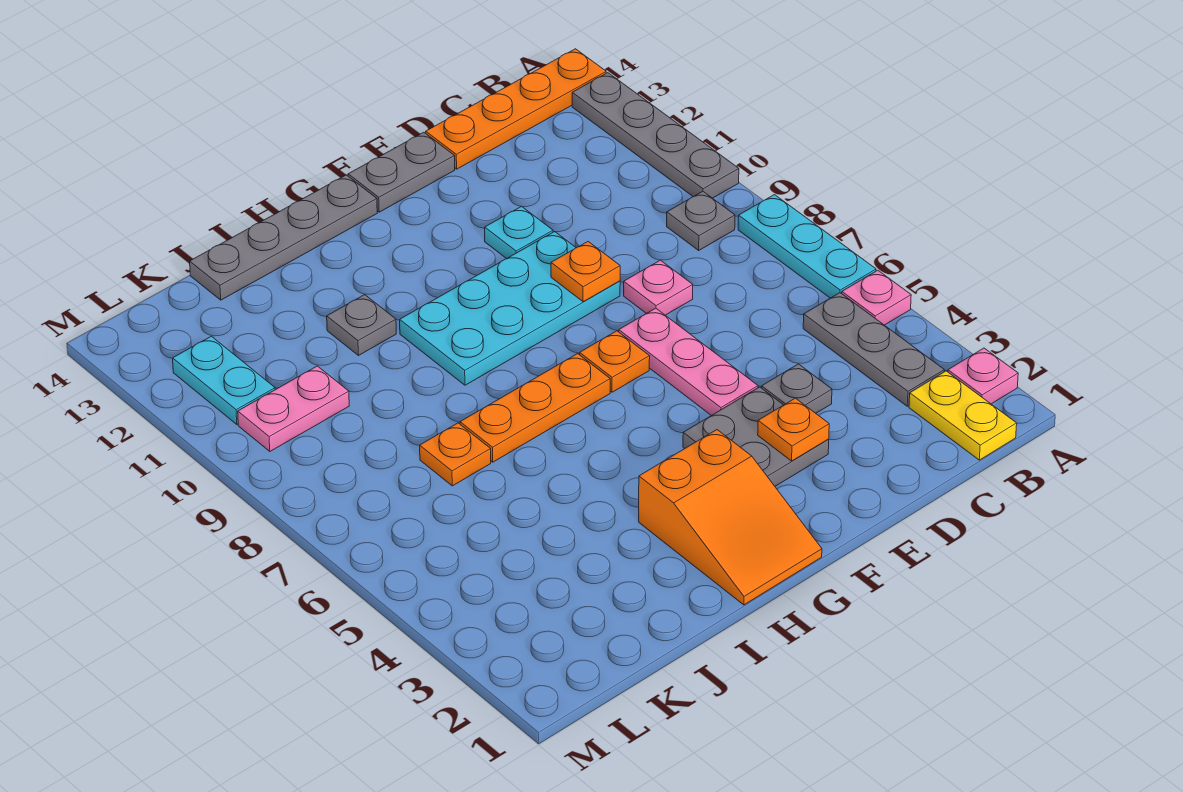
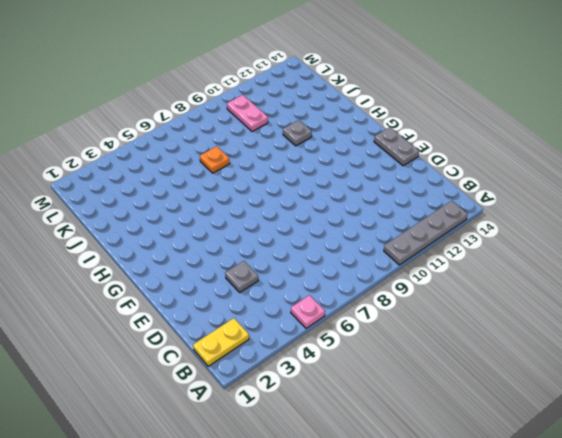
none -> pink 1x1 plate [948,348,1018,404]
none -> cyan 1x3 plate [738,195,876,298]
none -> orange 1x4 plate [426,49,606,169]

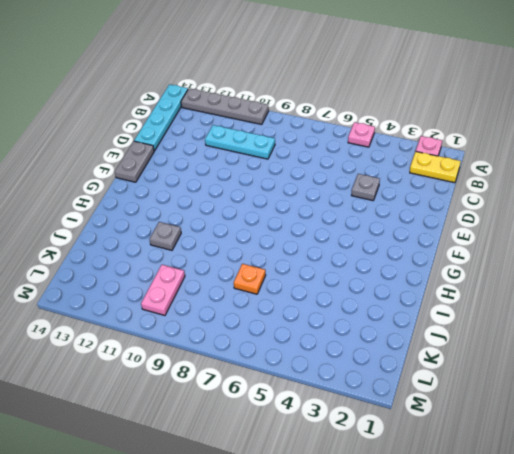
cyan 1x4 plate [134,84,188,151] -> orange 1x4 plate [426,49,606,169]
cyan 1x3 plate [205,125,275,159] -> cyan 1x3 plate moved to [738,195,876,298]
none -> grey 1x3 plate [803,293,944,406]
none -> grey 1x1 plate [667,191,735,250]
none -> pink 1x1 plate [624,260,693,315]

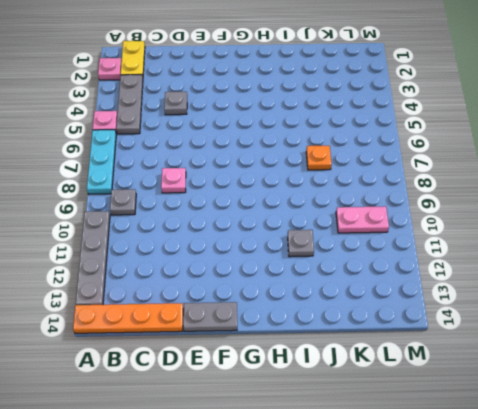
none -> grey 2x2 plate [683,387,829,486]
none -> pink 1x3 plate [619,308,758,416]
none -> cyan 2x4 plate [400,232,620,385]

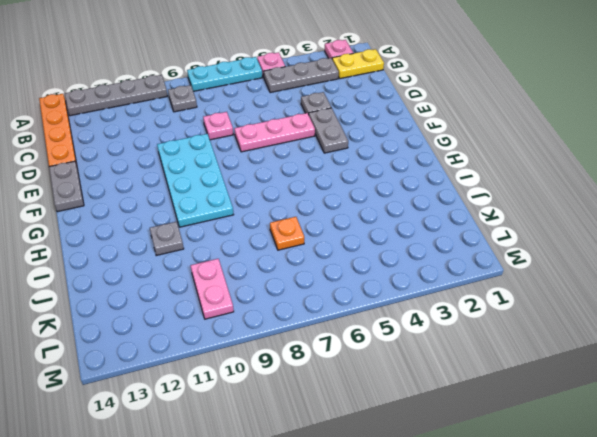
grey 1x2 plate [309,108,348,153] -> grey 2x2 plate [683,387,829,486]
none -> cyan 1x1 plate [485,206,553,259]
none -> orange 1x1 plate [580,331,650,392]
none -> orange 2x3 slope [639,430,822,605]

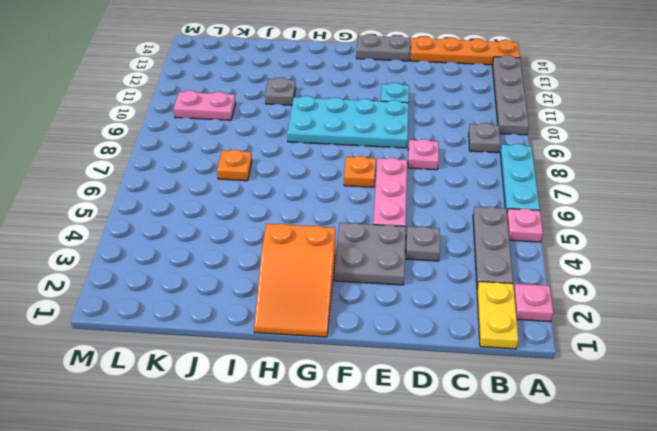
none -> orange 1x3 plate [460,354,610,462]
none -> grey 1x4 plate [190,175,377,300]
none -> cyan 1x2 plate [173,336,275,424]

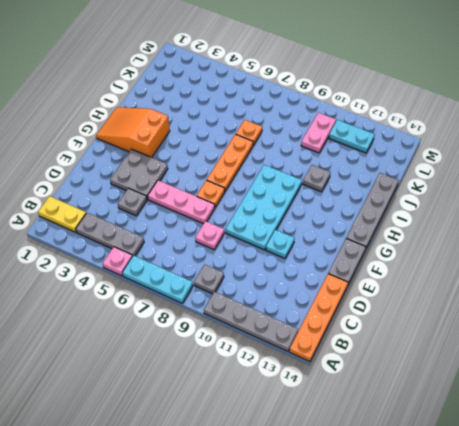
none -> pink 1x1 plate [948,348,1018,404]
none -> orange 1x1 plate [758,398,829,461]
none -> orange 1x1 plate [551,242,620,302]

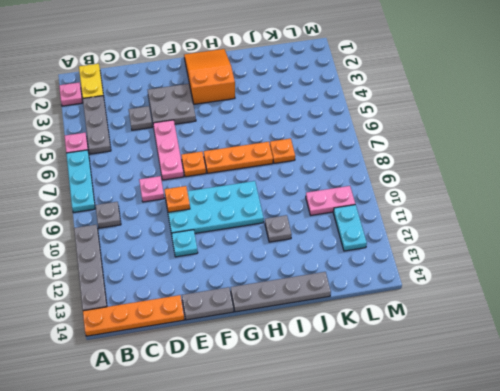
none -> orange 1x1 plate [758,398,829,461]

